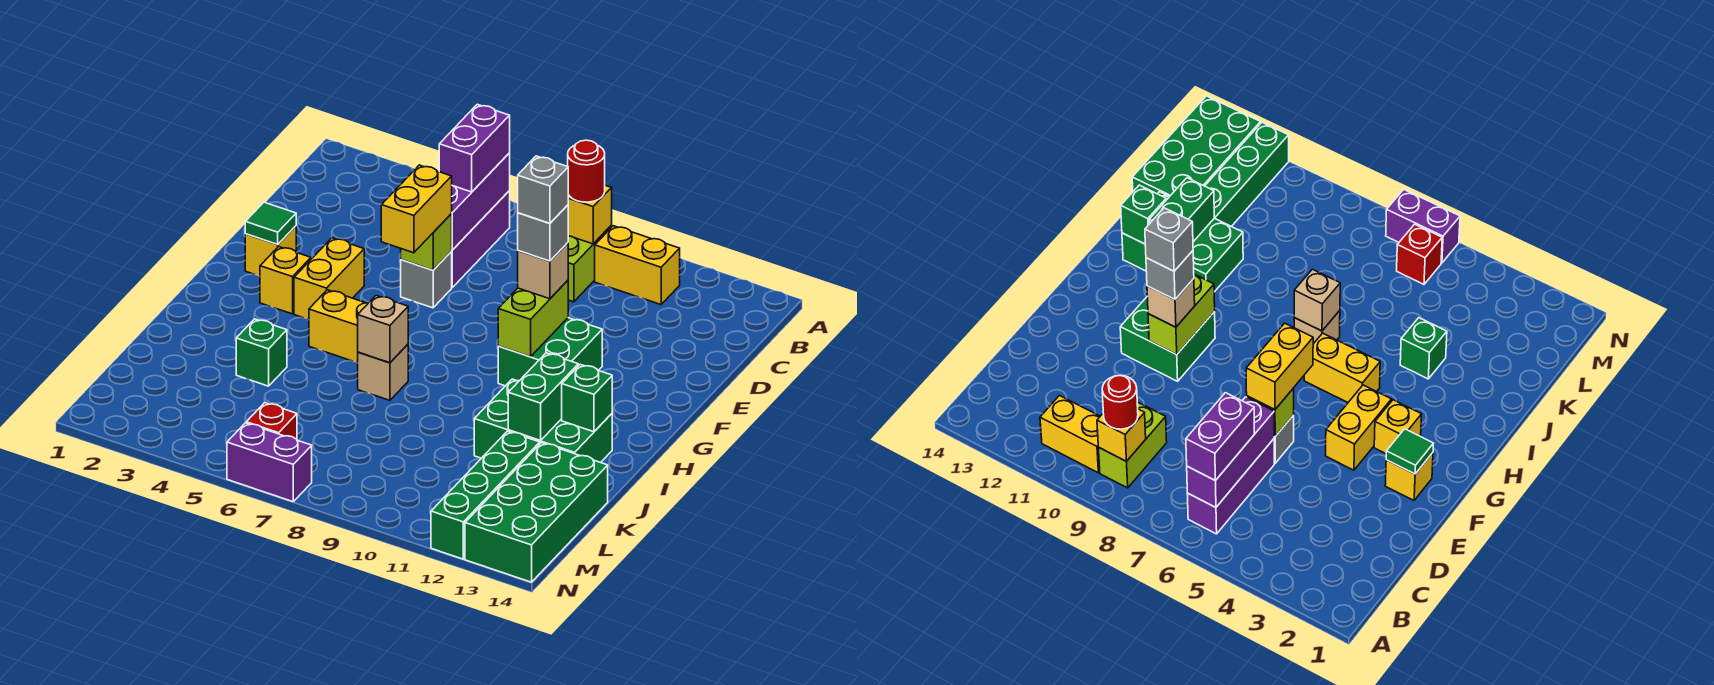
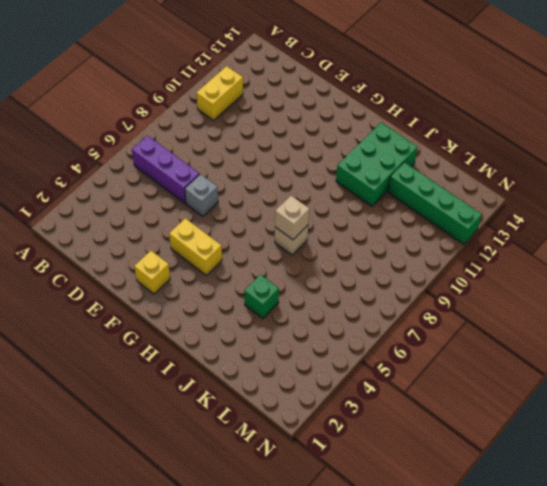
none -> lime 1x2 brick [568,225,612,302]
none -> green 2x2 brick [498,318,602,386]
none -> yellow 1x1 brick [260,247,311,314]
none -> yellow 1x2 brick [309,290,368,363]

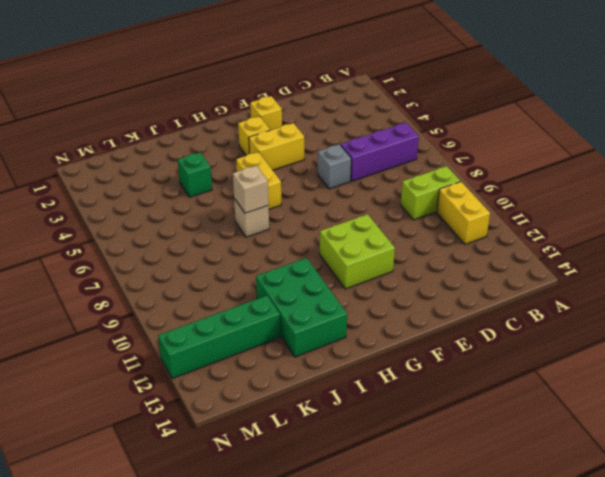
lime 2x2 brick [320,214,395,289] -> green 2x2 brick [498,318,602,386]
none -> green 2x4 brick [465,443,608,582]
none -> red 1x1 brick [246,403,297,439]
none -> purple 1x2 brick [227,423,312,502]
none -> purple 1x3 brick [451,153,510,250]

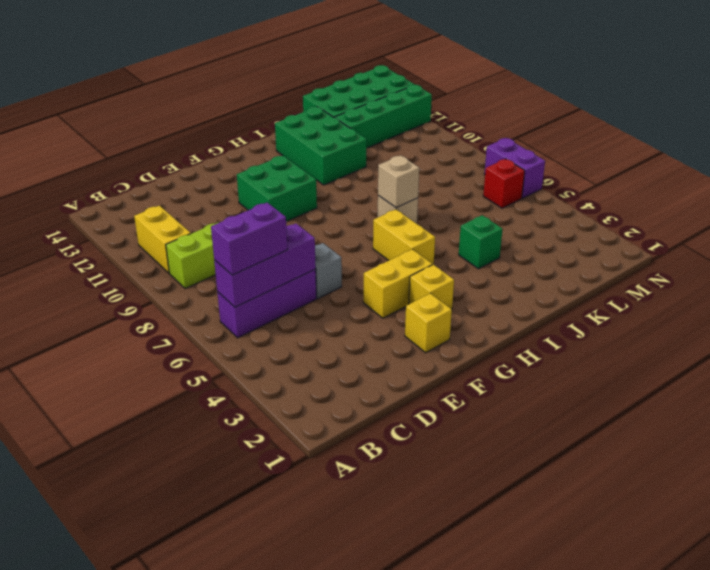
none -> yellow 1x1 brick [568,185,612,244]
none -> lime 1x1 brick [401,214,452,270]
none -> green 1x1 tile [245,202,296,244]
none -> lime 1x2 brick [498,280,568,357]

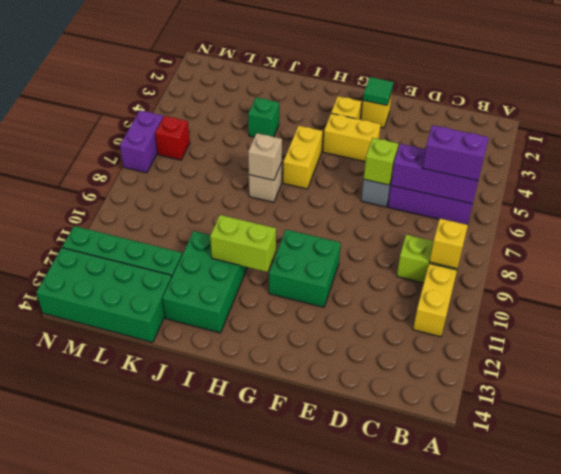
lime 1x2 brick [210,215,276,272] -> lime 1x2 brick moved to [498,280,568,357]
none -> green 1x2 brick [508,353,578,441]
none -> green 1x1 brick [562,364,612,432]
none -> red 1x1 round brick [568,140,605,202]
none -> yellow 1x2 brick [381,165,452,253]

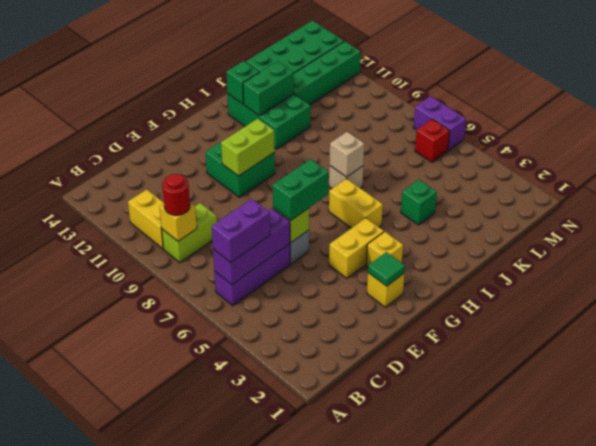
green 1x2 brick [273,159,329,220] -> yellow 1x2 brick [381,165,452,253]
none -> tan 1x1 brick [518,243,568,299]
none -> grey 1x1 brick [518,205,568,261]
none -> grey 1x1 brick [518,156,568,223]

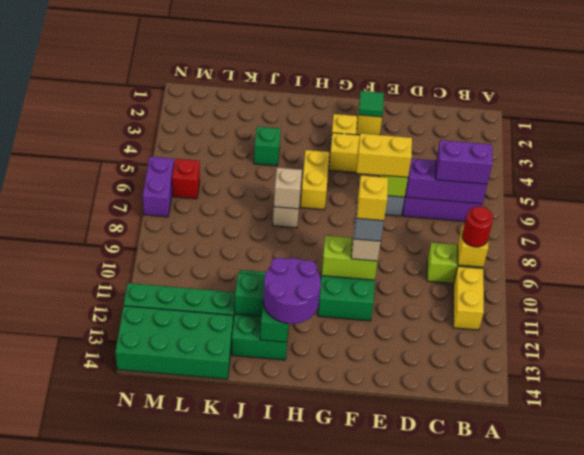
yellow 1x1 brick [357,175,388,221] -> grey 1x1 brick [518,156,568,223]
purple 2x2 round brick [263,258,321,324] -> none

